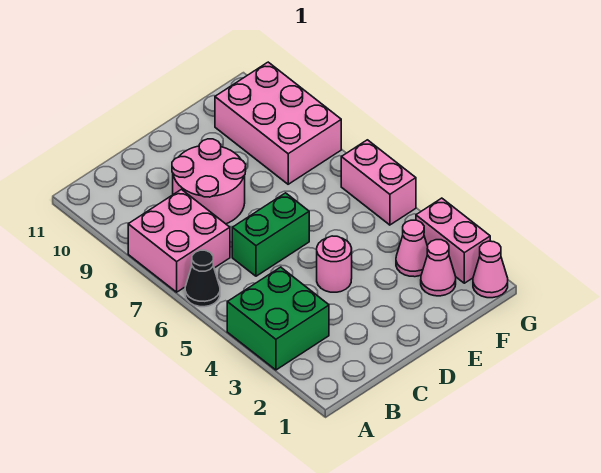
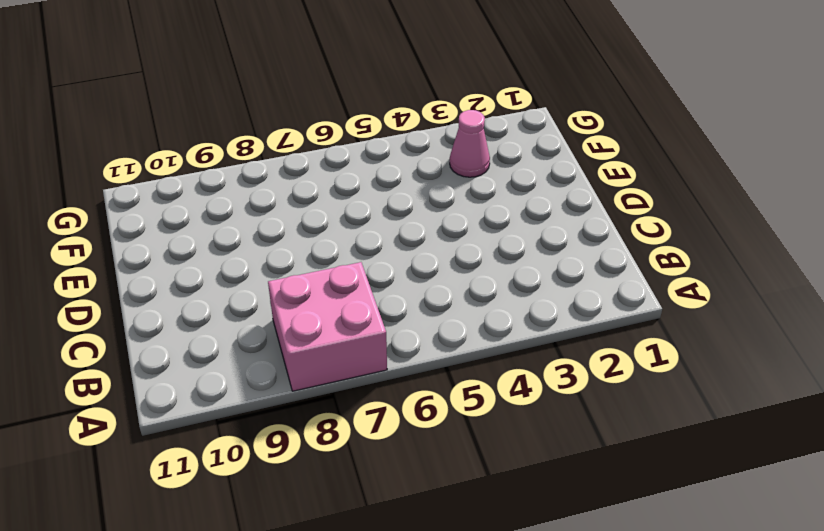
none -> green 2x2 brick [227,267,329,370]
none -> black 1x1 cone [185,250,220,307]
none -> green 1x2 brick [232,193,309,276]

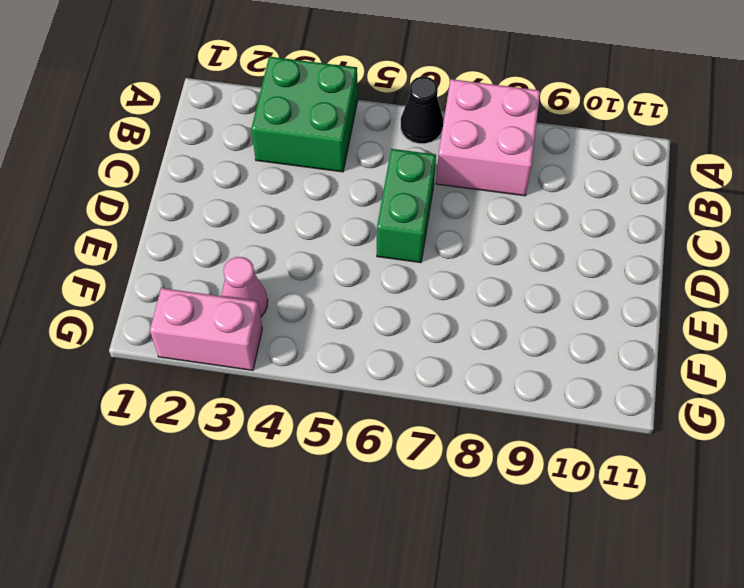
none -> pink 2x2 round brick [172,139,246,224]
none -> pink 1x1 round brick [317,236,352,292]
none -> pink 1x1 cone [421,240,456,296]

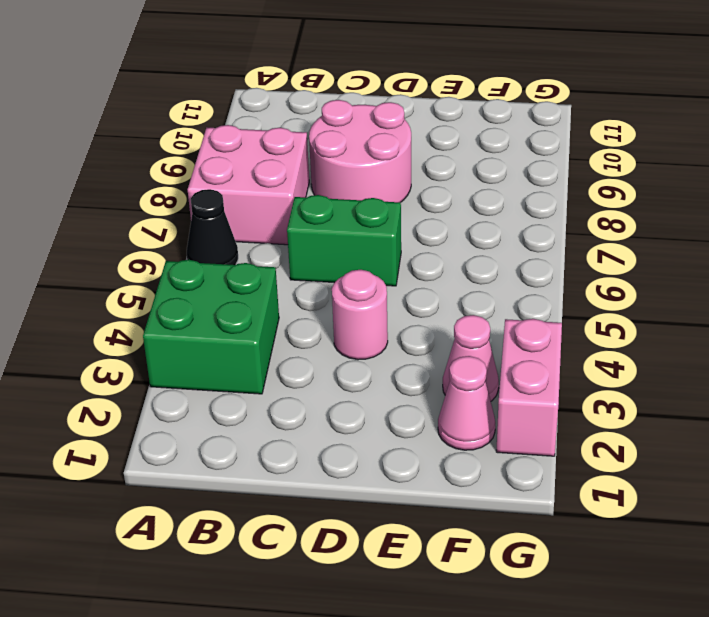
none -> pink 2x3 brick [215,62,341,184]
none -> pink 1x1 cone [473,241,508,298]
none -> pink 1x2 brick [341,140,416,225]

